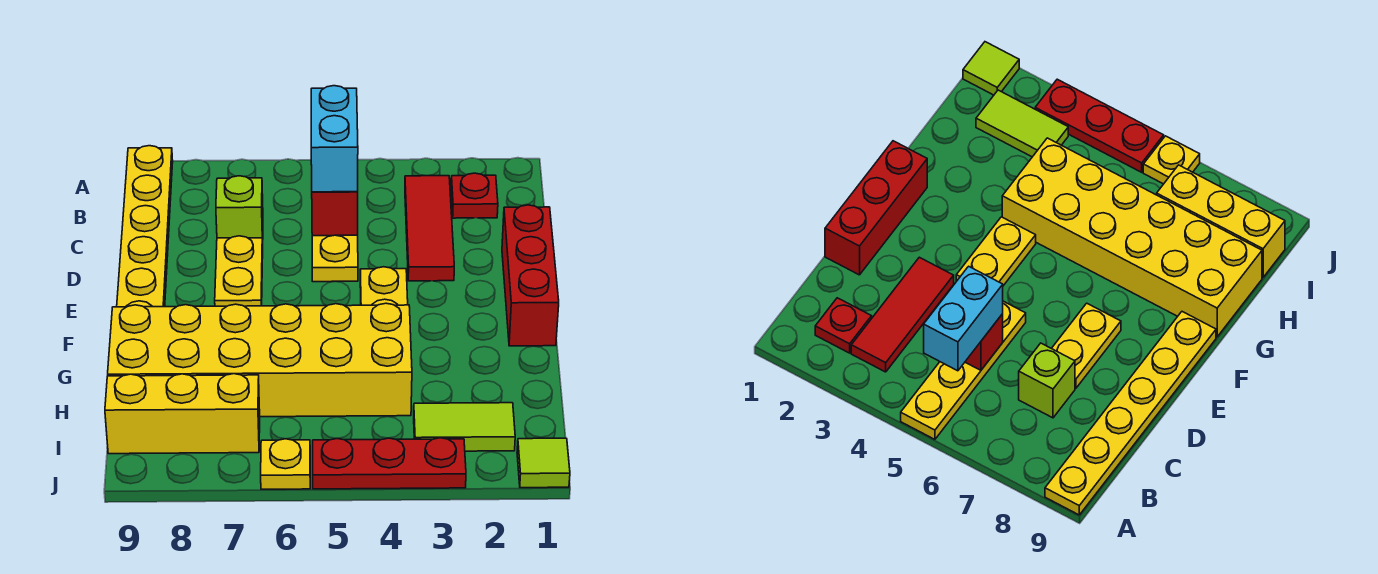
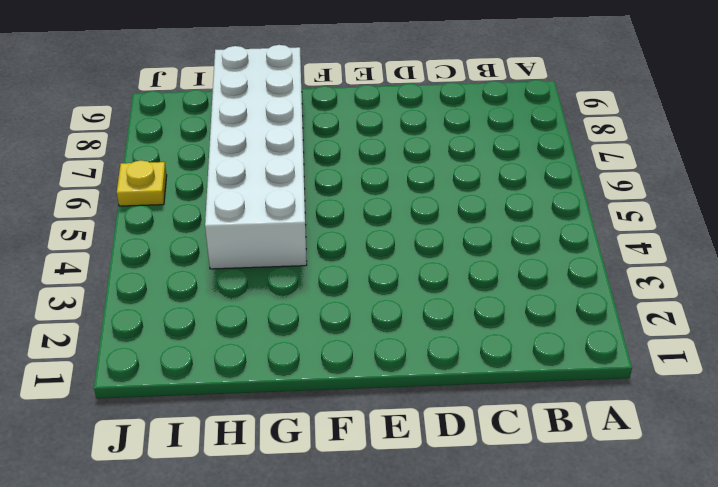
white 2x6 brick [205,45,307,269] -> yellow 2x6 brick [108,303,412,417]
none -> yellow 1x4 plate [312,235,358,282]
none -> yellow 1x6 plate [117,146,173,307]
none -> red 1x1 plate [451,173,498,218]

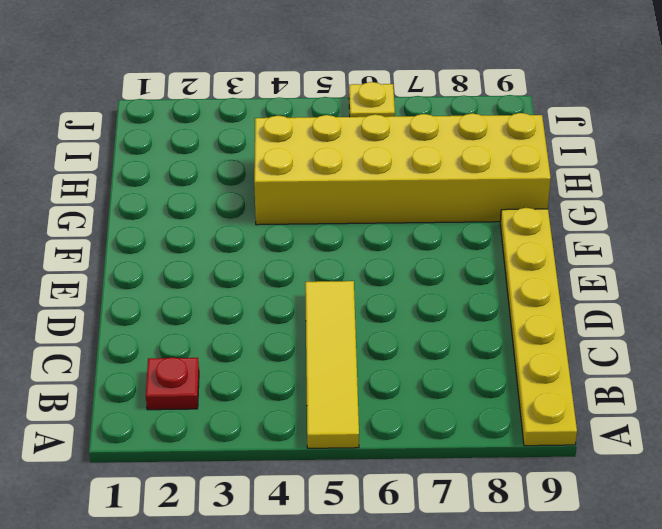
yellow 1x4 tile [305,281,359,448] -> yellow 1x4 plate [312,235,358,282]
none -> red 1x3 tile [405,176,454,281]
none -> lime 1x1 brick [216,176,263,247]
none -> red 1x3 brick [502,205,559,346]

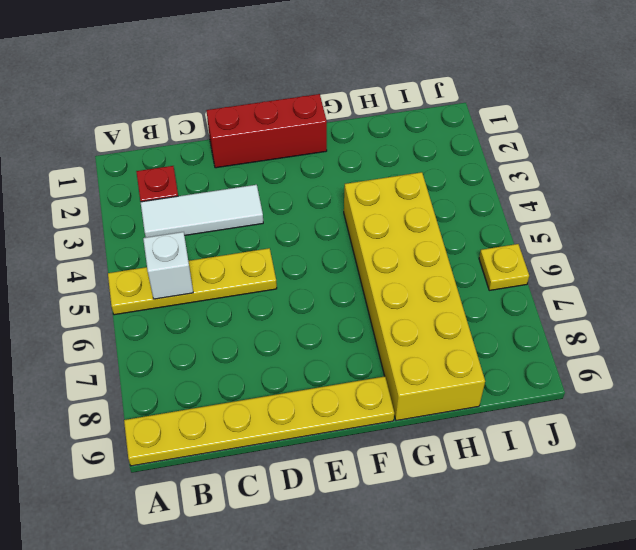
white 1x3 tile [141,185,263,237] -> red 1x3 tile [405,176,454,281]
white 1x1 brick [143,232,193,299] -> none
none -> lime 1x1 brick [216,176,263,247]
none -> yellow 1x2 plate [215,236,263,306]
none -> yellow 1x2 plate [360,267,408,305]

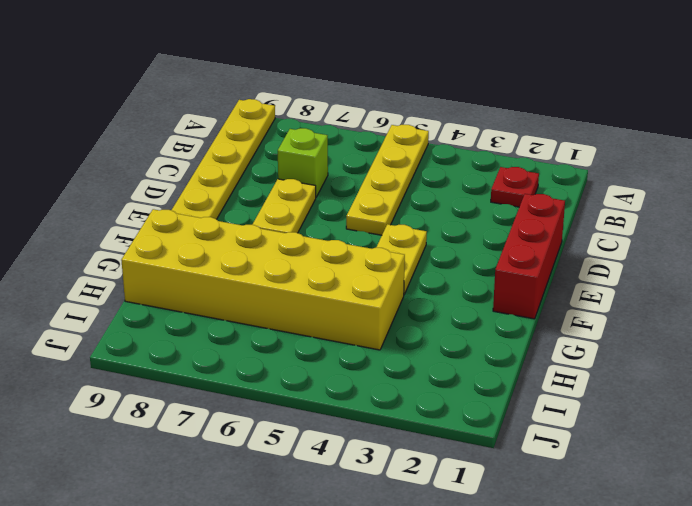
none -> red 1x3 tile [405,176,454,281]
none -> lime 1x2 tile [414,403,515,451]
none -> yellow 1x3 brick [105,374,260,454]

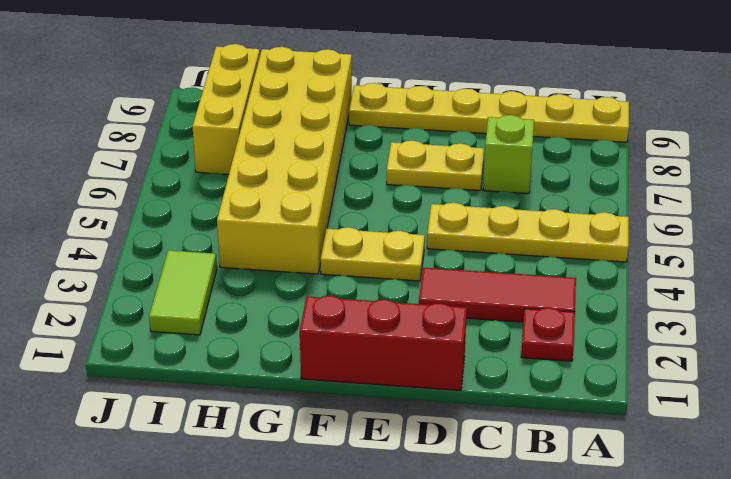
none -> lime 1x1 tile [517,438,570,488]
none -> red 1x3 plate [313,438,466,489]
none -> yellow 1x1 plate [261,439,310,489]

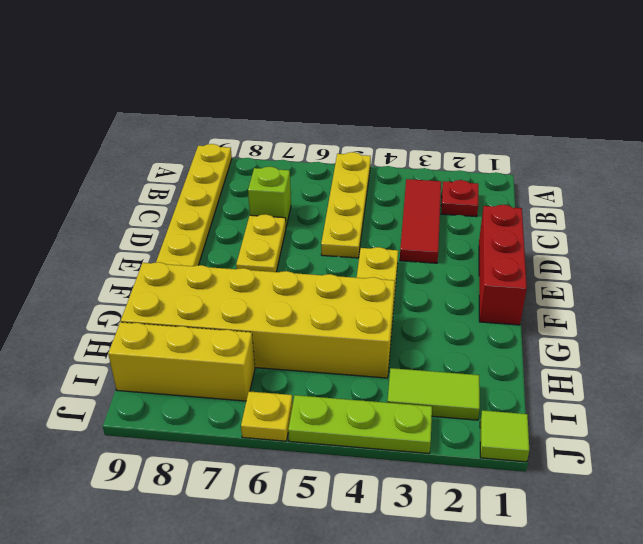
lime 1x3 plate [288,395,432,453] -> red 1x3 plate [313,438,466,489]
none -> red 1x1 brick [312,192,358,236]
none -> cyan 1x2 brick [311,86,358,192]

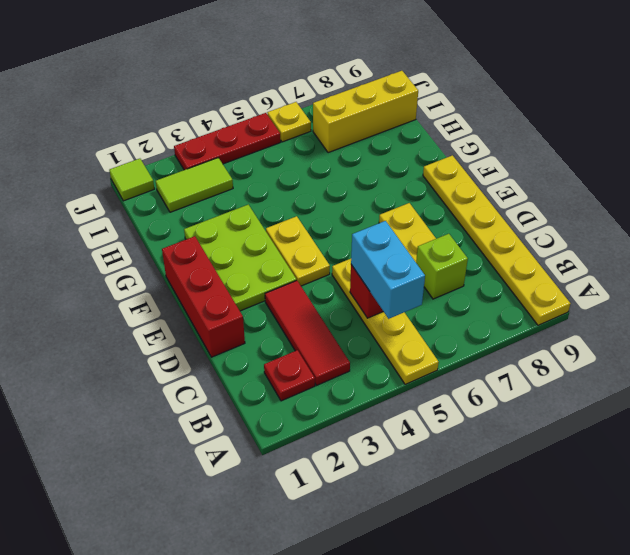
lime 2x3 plate [184,205,296,311] -> none
none -> yellow 2x6 brick [108,303,412,417]

